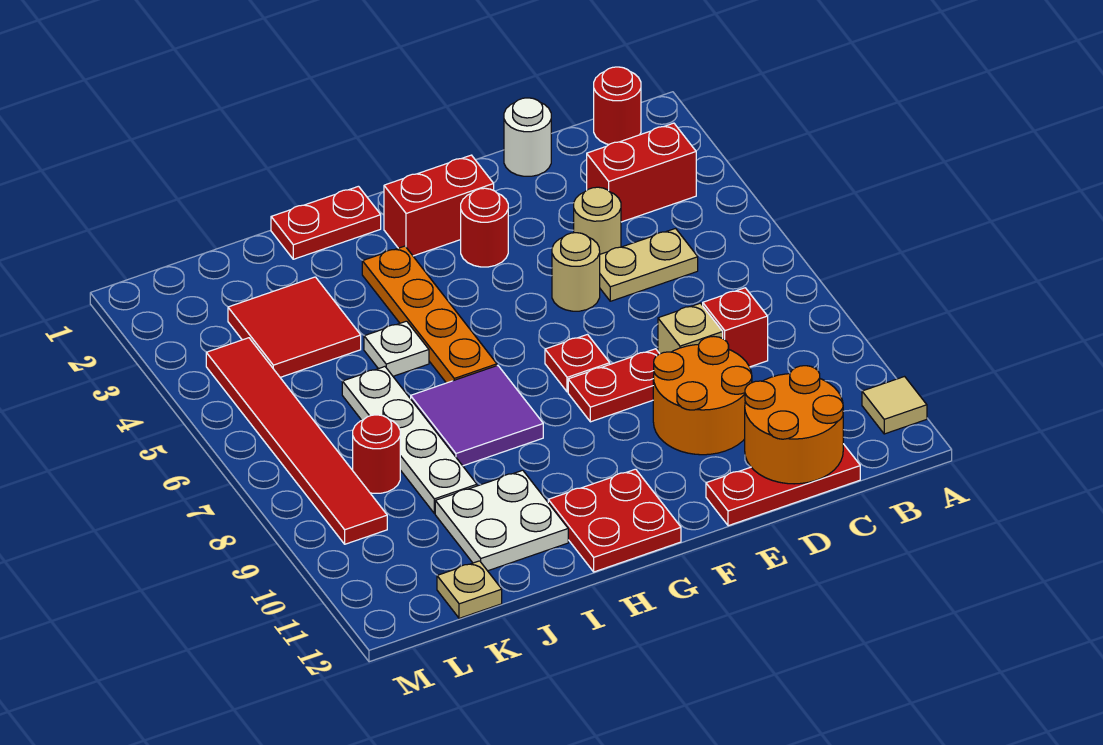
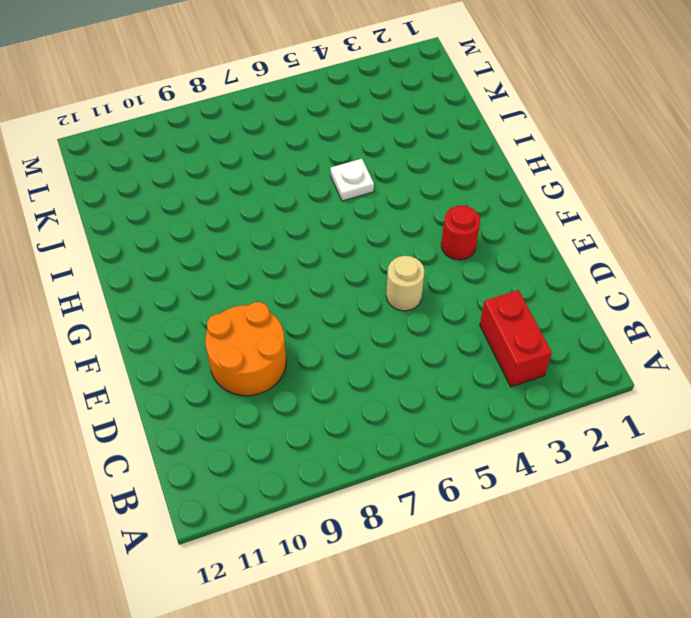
none -> tan 1x1 tile [862,377,927,434]
none -> red 1x1 round brick [594,67,641,144]
none -> tan 1x2 plate [600,229,698,301]

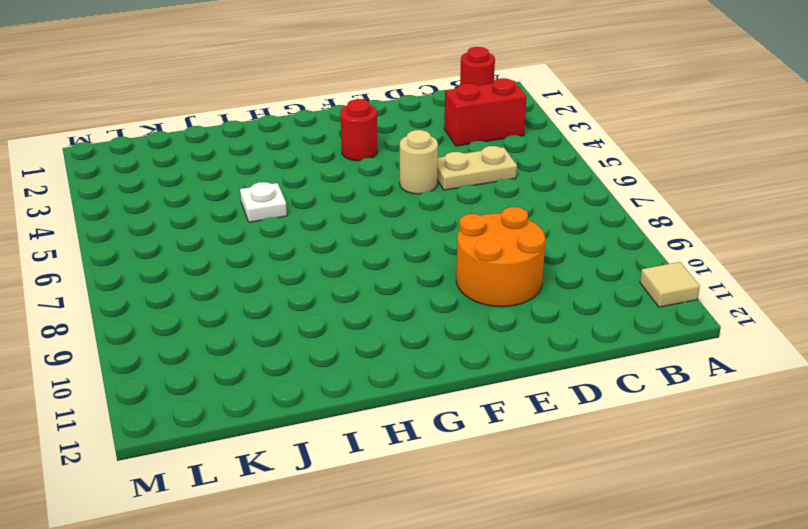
none -> red 1x1 brick [703,288,768,367]
none -> red 1x3 plate [706,444,860,526]
none -> white 1x1 round brick [504,98,551,176]

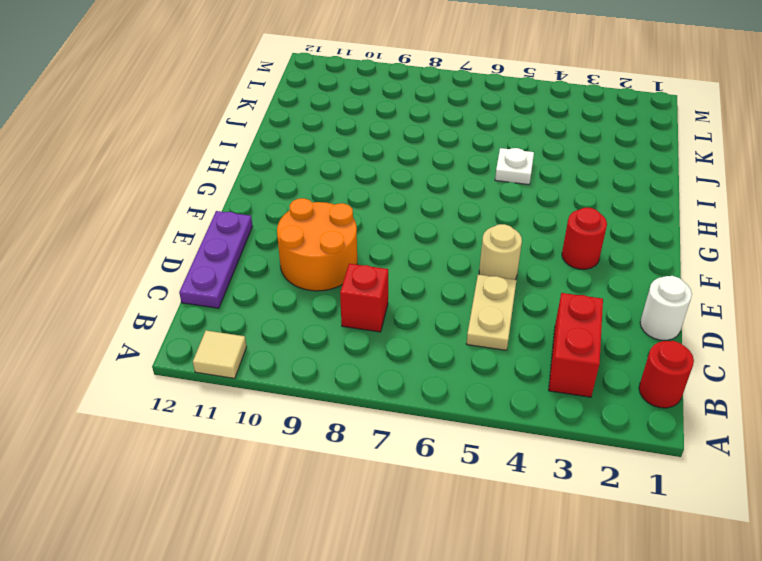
purple 1x3 plate [179,211,253,308] -> red 1x3 plate [706,444,860,526]
none -> tan 1x1 round brick [574,187,621,254]
none -> tan 1x1 brick [658,303,723,354]
none -> red 1x2 plate [568,349,659,422]

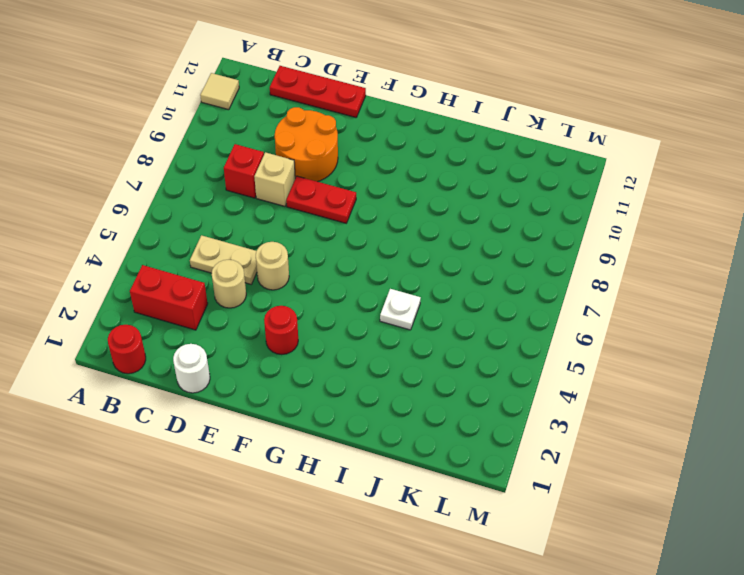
none -> red 1x2 brick [384,155,494,256]
none -> red 1x1 plate [545,335,610,392]
none -> red 2x2 plate [548,469,681,572]

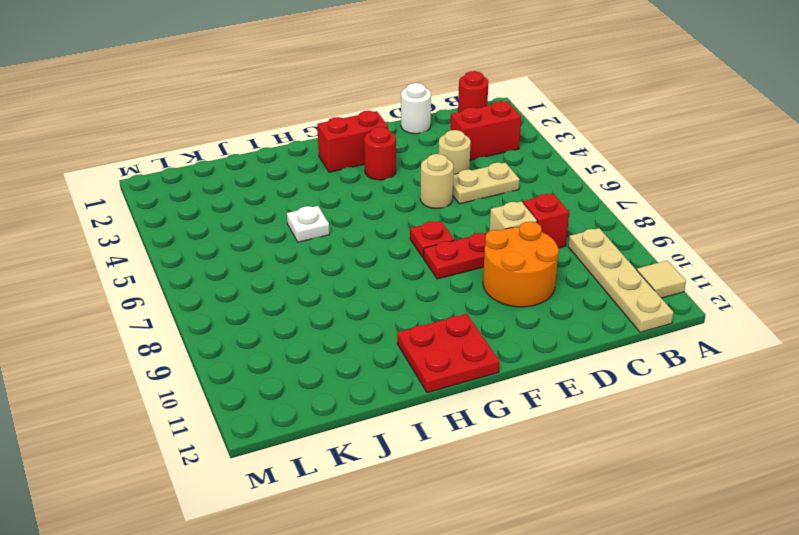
tan 1x4 plate [568,228,674,332] -> none
none -> red 1x3 plate [706,444,860,526]
none -> red 1x2 plate [271,186,381,259]
none -> orange 1x4 plate [362,246,497,383]

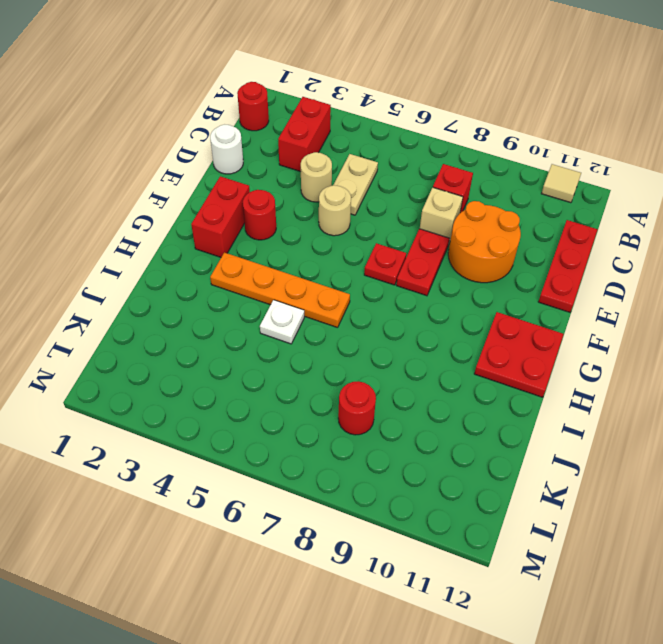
none -> red 1x2 plate [271,186,381,259]
none -> purple 2x2 tile [411,365,543,466]
none -> white 2x2 plate [435,470,568,571]

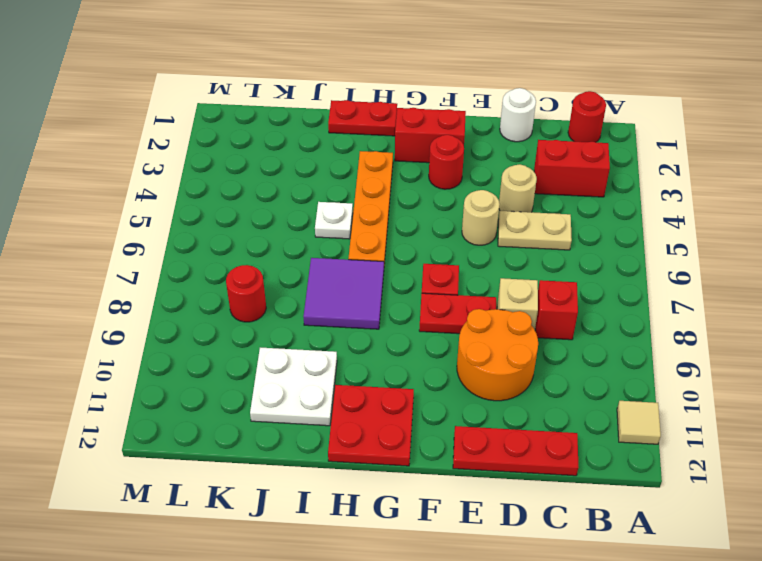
none -> red 2x2 tile [228,277,361,377]
none -> white 1x4 plate [342,367,477,513]
none -> tan 1x1 plate [437,561,502,618]

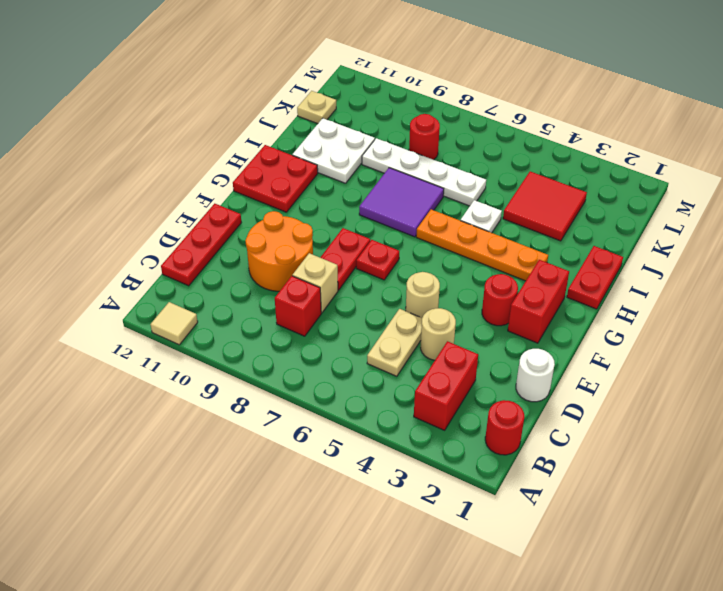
none -> red 1x6 tile [206,338,387,544]
none -> orange 2x2 round brick [745,366,843,484]

